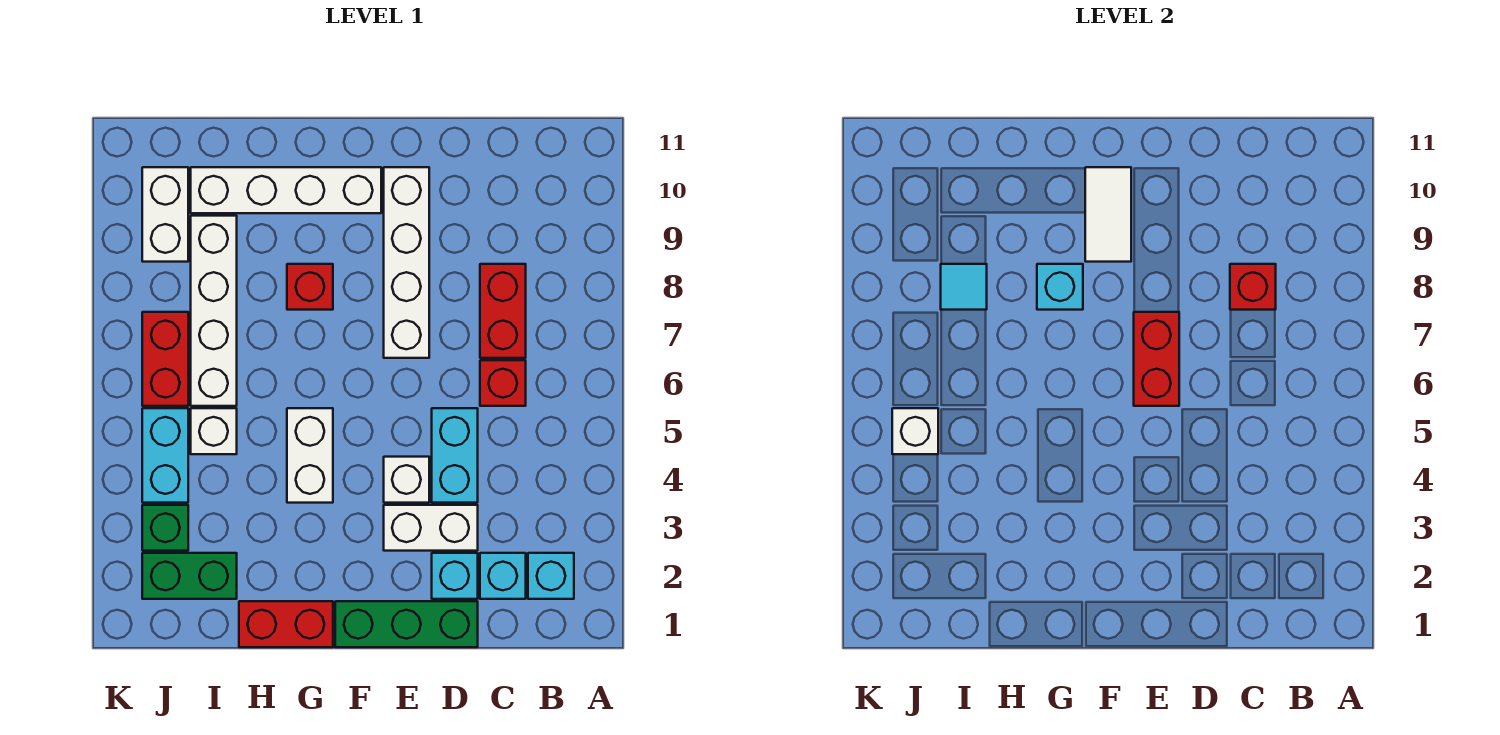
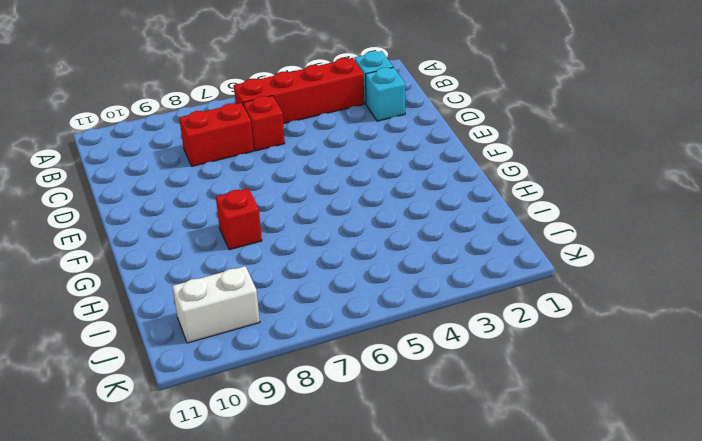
red 1x4 brick [234,58,364,124] -> none
none -> green 1x3 brick [335,601,478,647]
none -> cyan 1x1 brick [432,553,478,599]
none -> white 1x2 brick [384,505,478,551]

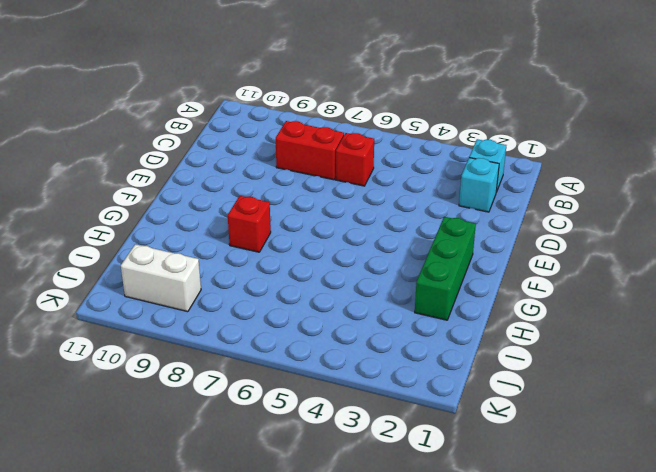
green 1x3 brick [415,217,476,320] -> green 1x3 brick moved to [335,601,478,647]
none -> cyan 1x1 brick [432,553,478,599]
none -> white 1x2 brick [384,505,478,551]
none -> cyan 1x2 brick [432,408,478,503]

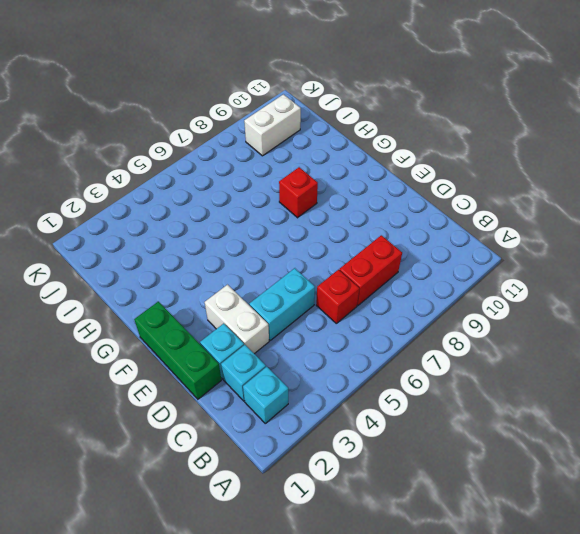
none -> white 1x1 brick [384,457,429,503]
none -> white 1x4 brick [384,167,429,358]
none -> white 1x4 brick [191,167,381,213]

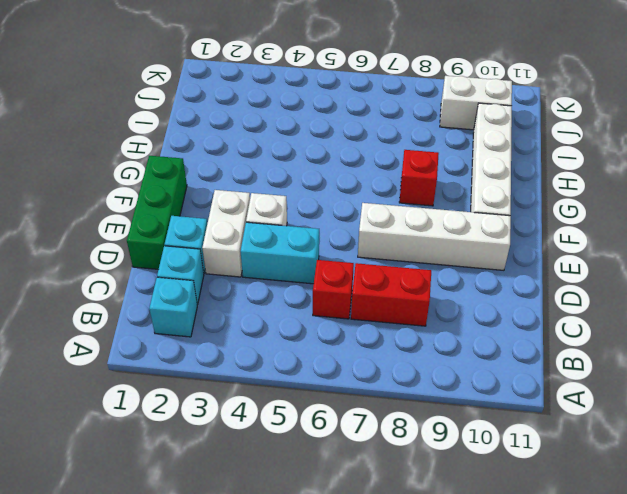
none -> red 1x2 brick [239,601,333,647]
none -> white 1x2 brick [287,408,333,503]
none -> green 1x2 brick [142,553,237,599]

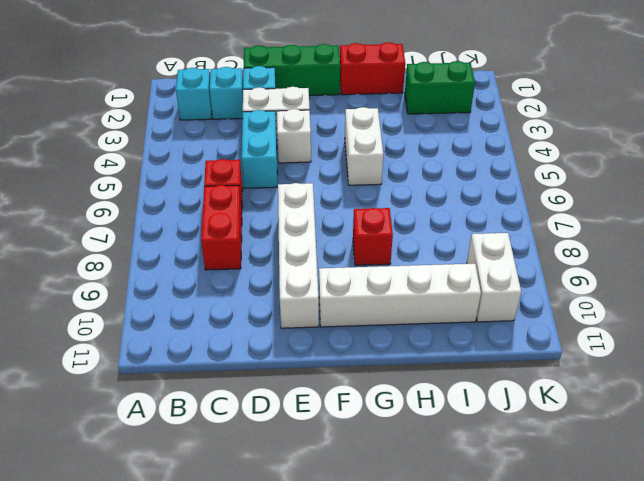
none -> white 1x1 brick [191,408,237,454]
none -> white 1x4 brick [191,216,237,406]
none -> green 1x1 brick [142,505,188,551]

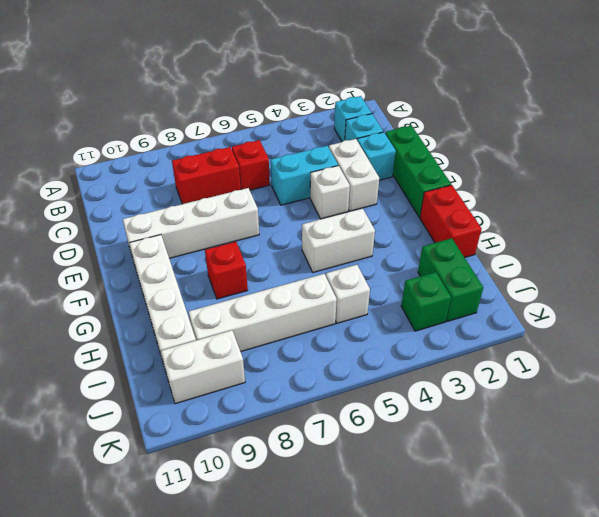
none -> cyan 1x2 brick [142,408,188,503]
none -> red 1x2 brick [142,312,188,406]
none -> red 1x1 brick [1230,264,1276,310]

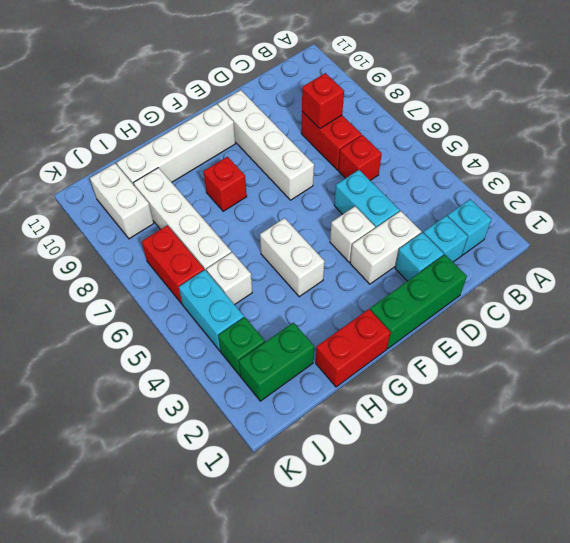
none -> red 1x2 brick [1134,312,1179,406]
none -> white 1x2 tile [1085,167,1131,262]
none -> cyan 1x1 brick [1037,264,1083,310]

